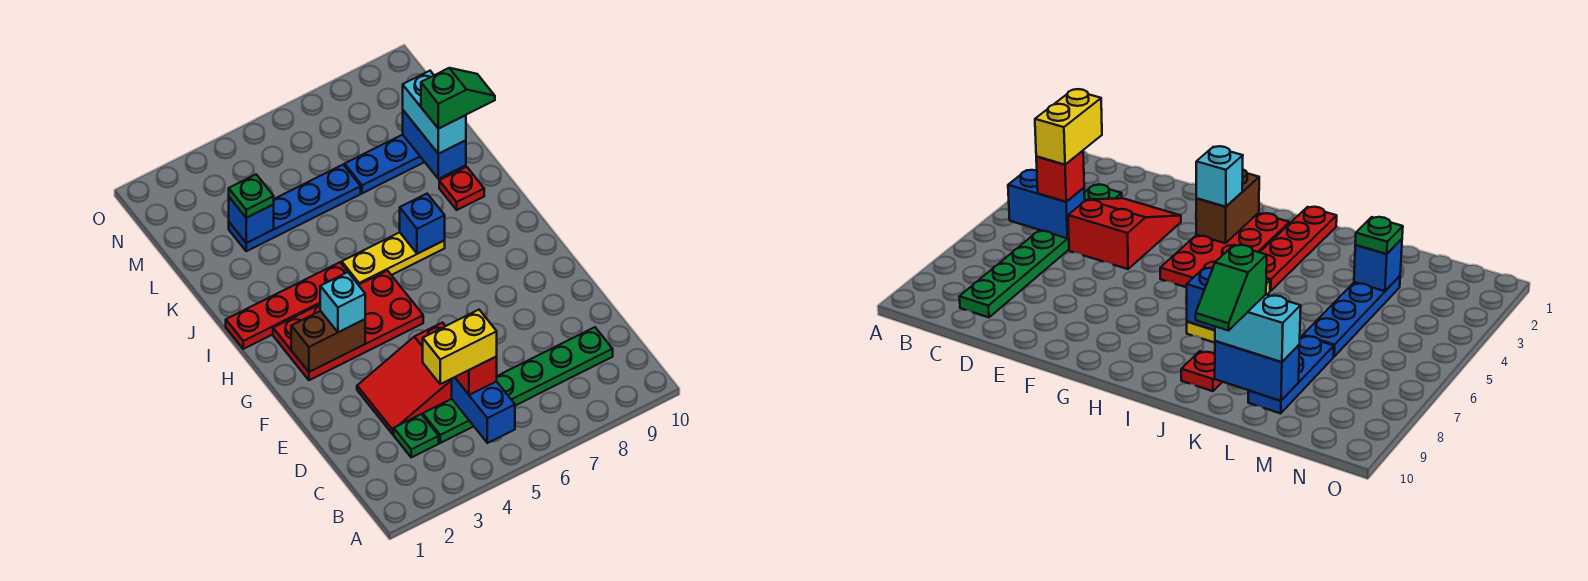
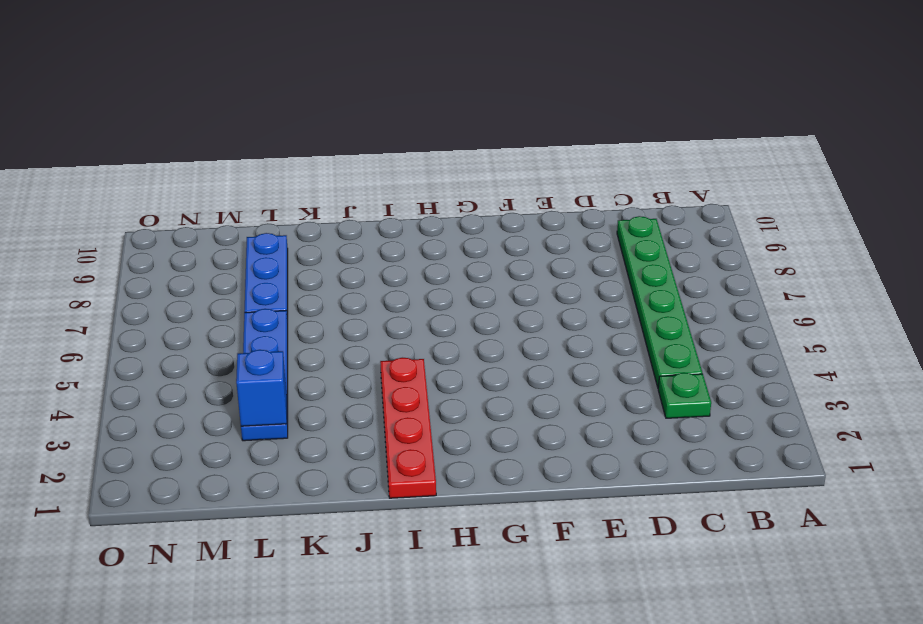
none -> red 2x3 slope [357,323,452,434]
none -> red 2x4 plate [273,271,423,380]
none -> yellow 1x3 plate [342,232,445,285]

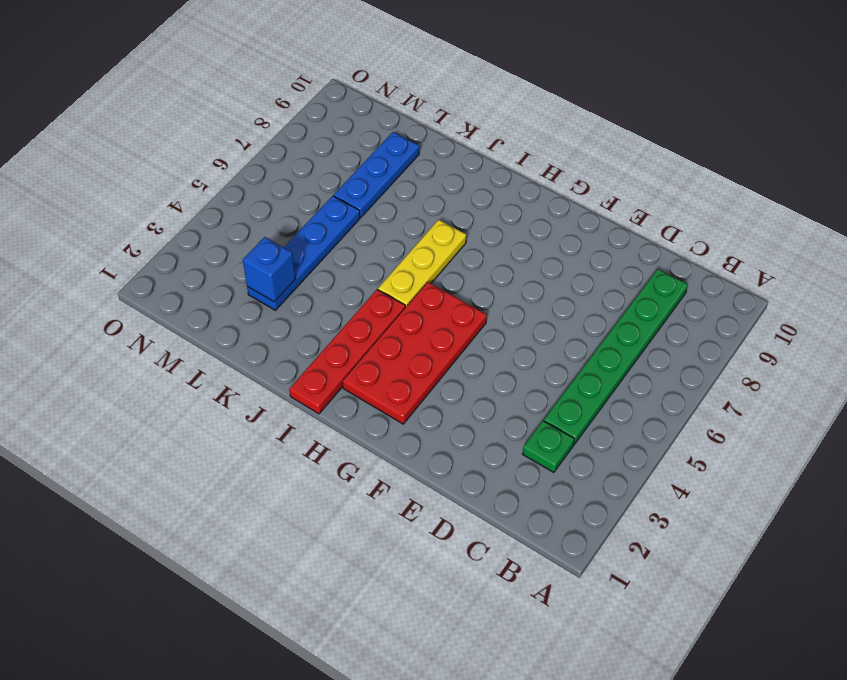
none -> red 2x3 slope [357,323,452,434]
none -> red 1x1 plate [439,167,484,210]
none -> blue 1x2 brick [452,377,515,443]

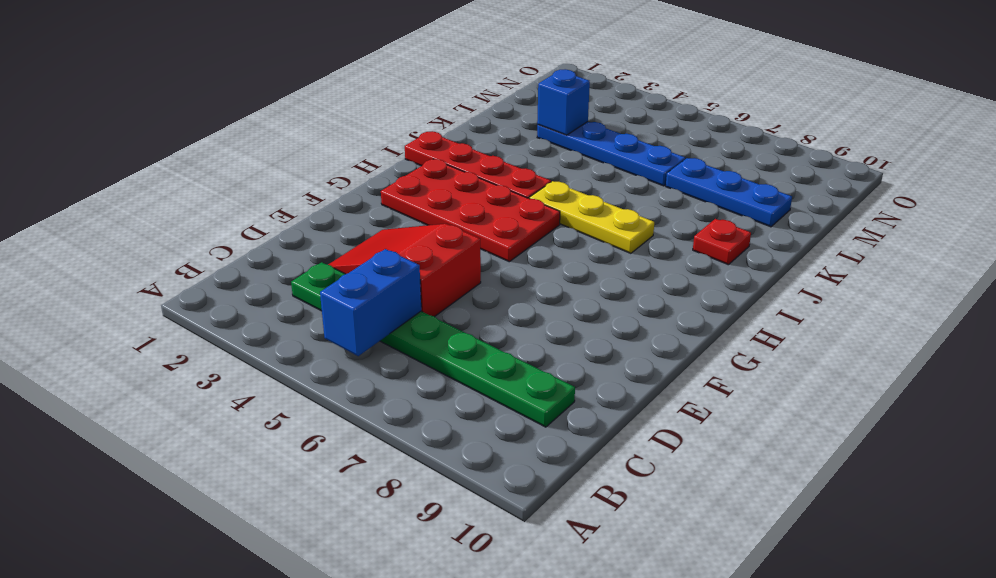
none -> brown 1x2 brick [291,311,365,372]
none -> blue 1x1 brick [400,194,445,254]
none -> blue 1x2 brick [403,110,466,179]

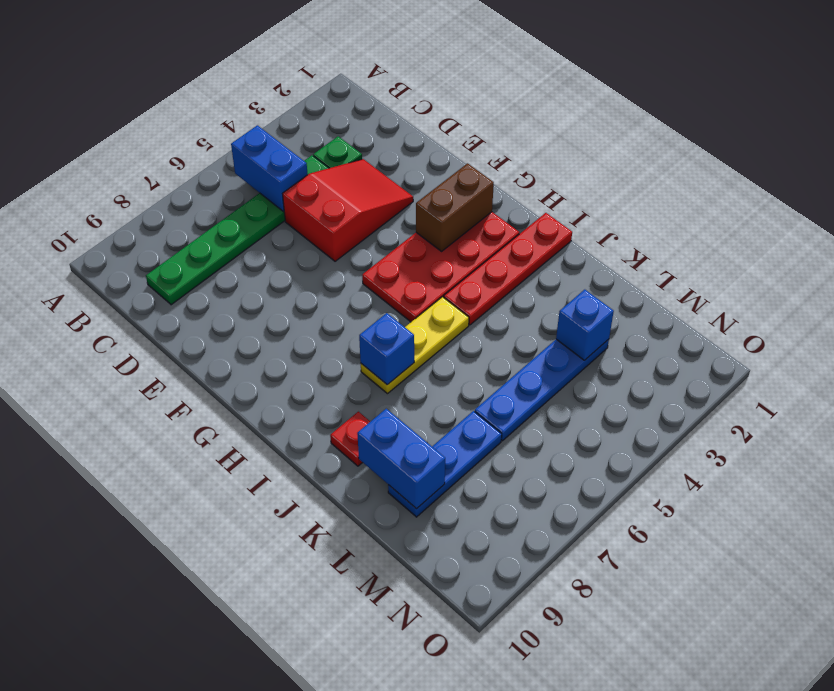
none -> red 1x1 brick [455,357,497,395]
none -> cyan 1x1 brick [320,272,365,332]
none -> cyan 1x2 brick [403,71,466,154]

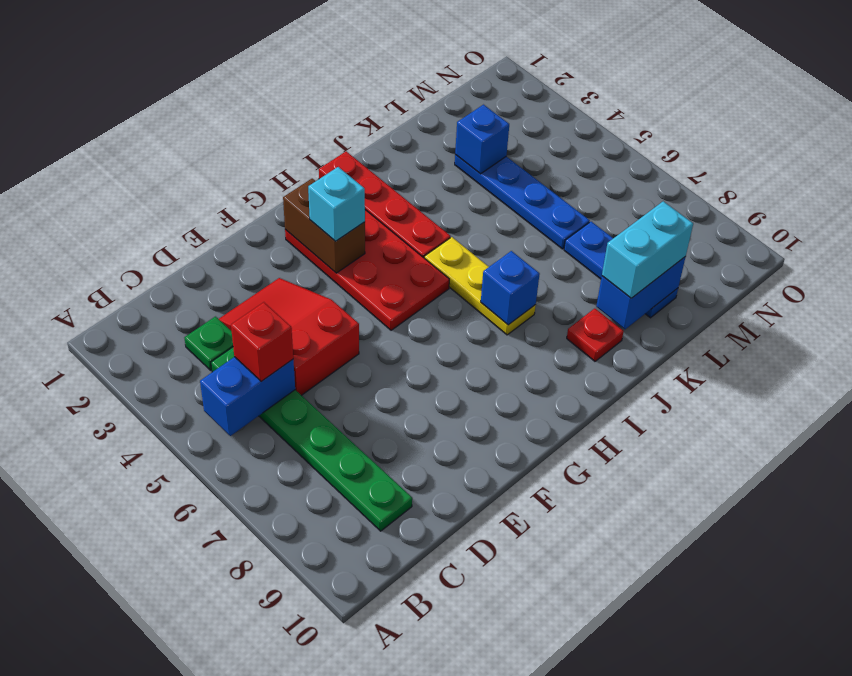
none -> green 1x1 plate [229,175,274,218]
none -> yellow 1x2 brick [423,310,497,384]
none -> green 1x2 slope [421,68,495,129]

